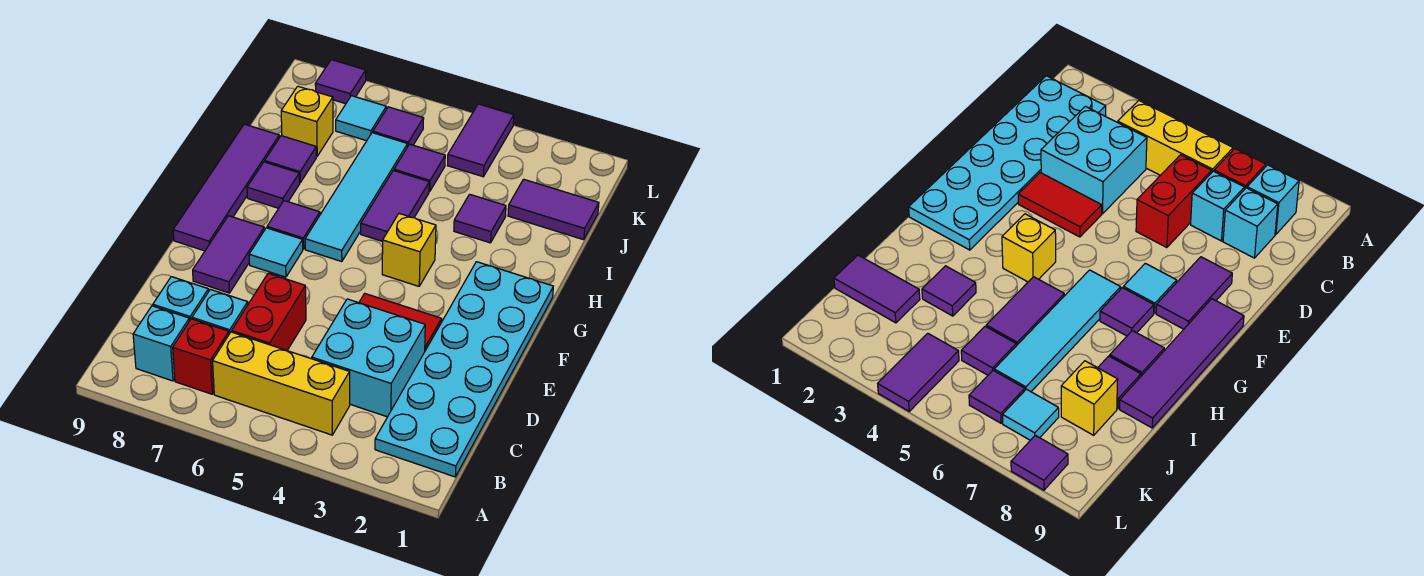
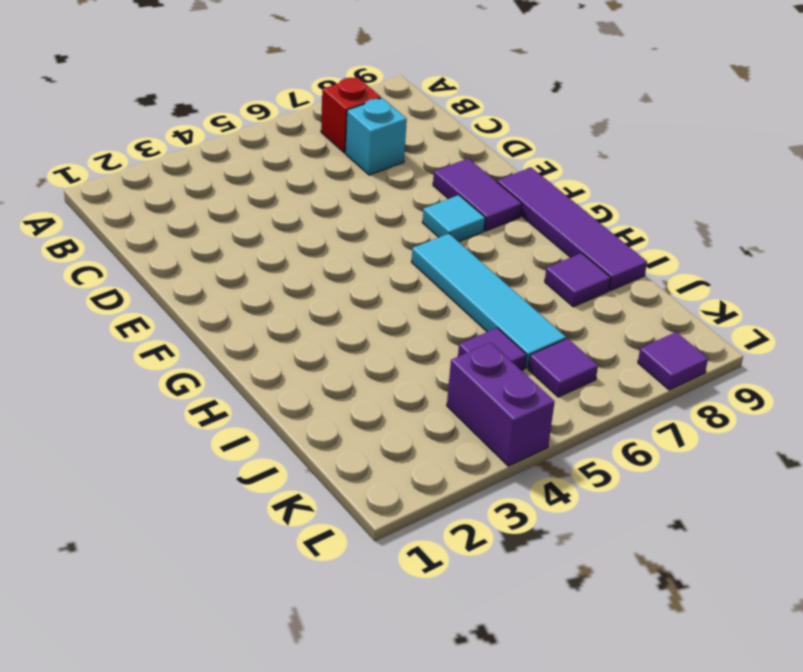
purple 1x2 brick [447,343,555,466] -> purple 1x2 tile [448,104,514,177]
none -> cyan 2x6 plate [375,262,553,477]
none -> yellow 1x3 brick [213,332,350,435]
none -> cyan 1x1 brick [133,306,189,381]

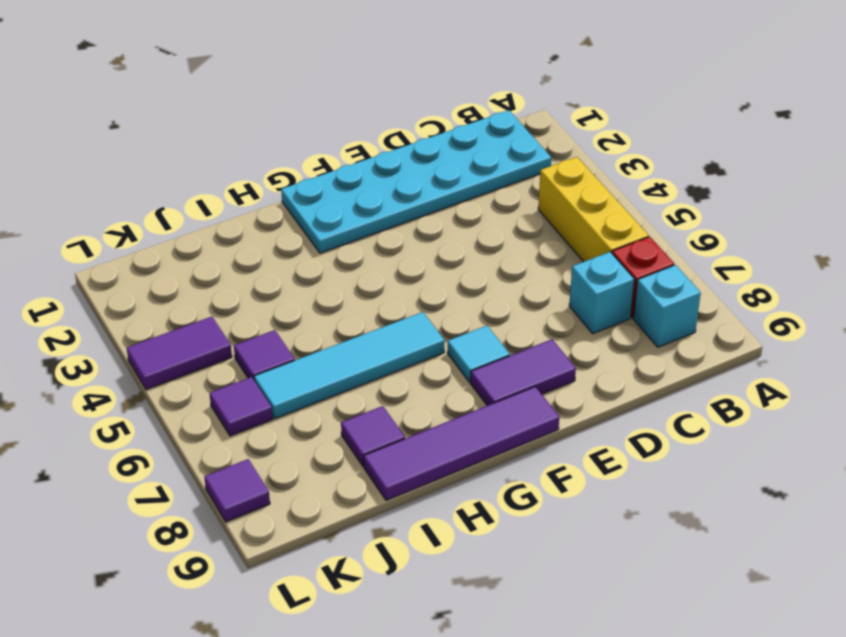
none -> cyan 2x2 brick [312,299,425,417]
none -> red 1x2 brick [232,273,306,351]
none -> cyan 1x1 brick [153,277,209,321]

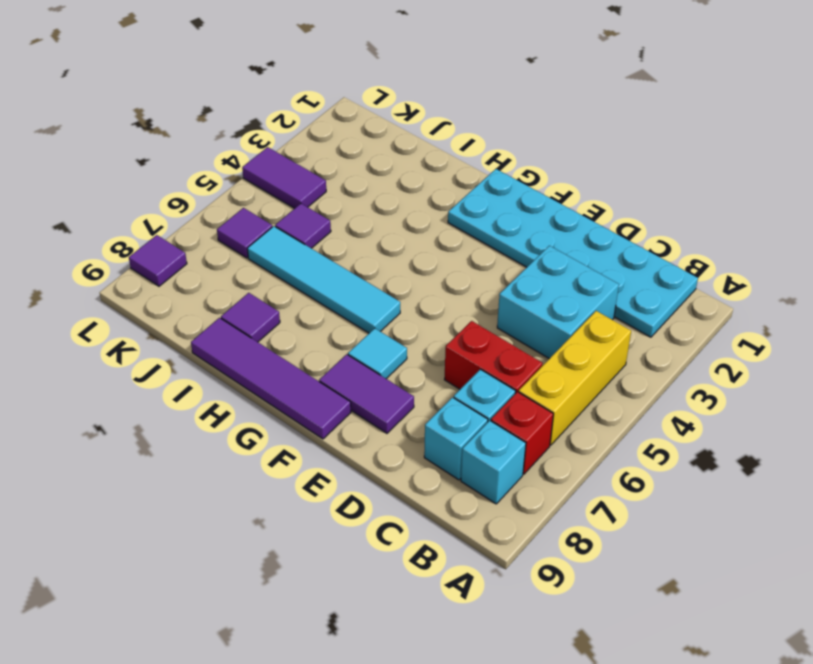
none -> red 1x2 tile [359,294,442,350]
none -> yellow 1x1 brick [382,214,436,286]
none -> purple 1x1 tile [267,201,320,249]

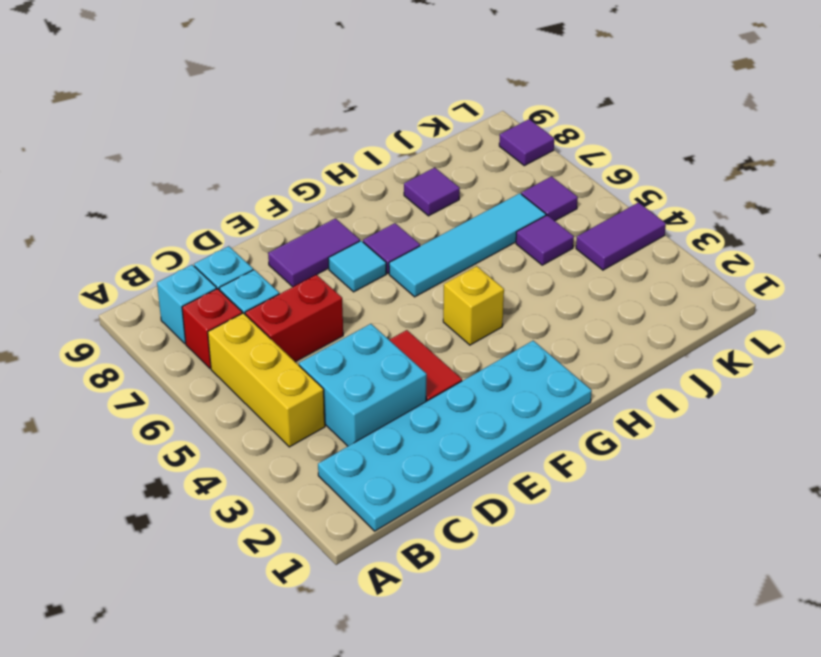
none -> purple 1x4 tile [173,124,279,251]
none -> purple 1x2 tile [361,171,429,241]
none -> purple 1x1 tile [247,162,300,208]

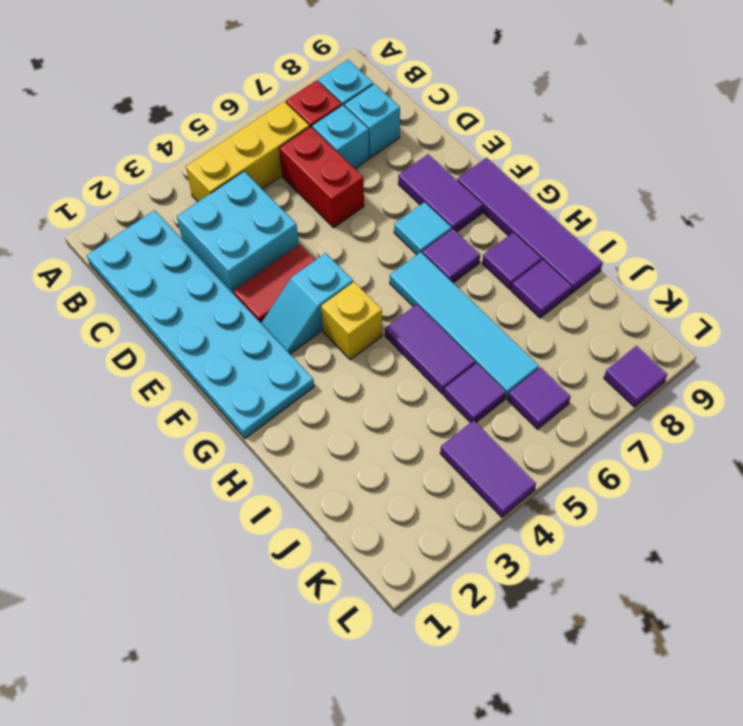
cyan 1x2 slope [261,253,353,354] -> none
none -> purple 1x1 tile [454,194,506,243]
none -> purple 1x2 tile [508,179,599,240]
none -> yellow 1x1 brick [281,86,333,156]

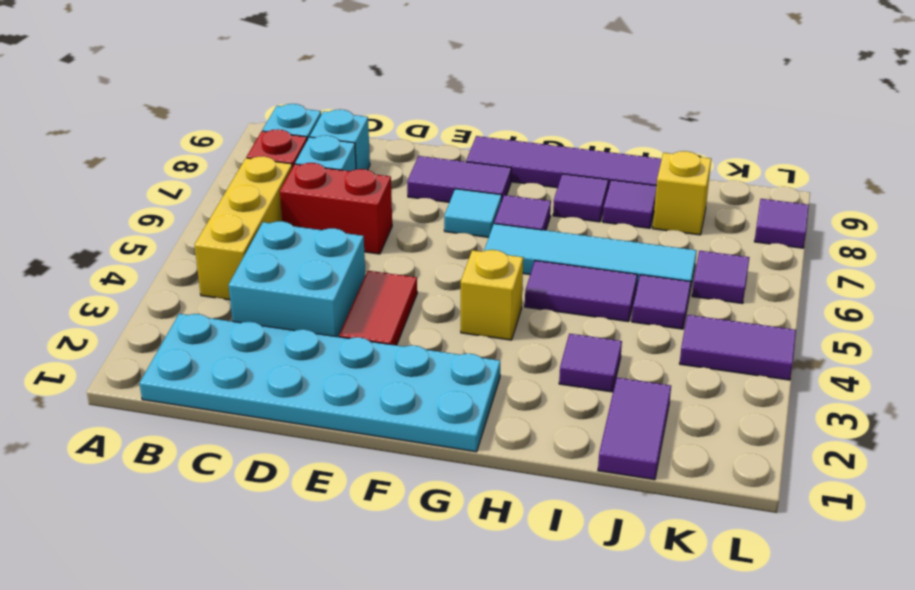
none -> cyan 1x1 tile [336,96,386,141]

